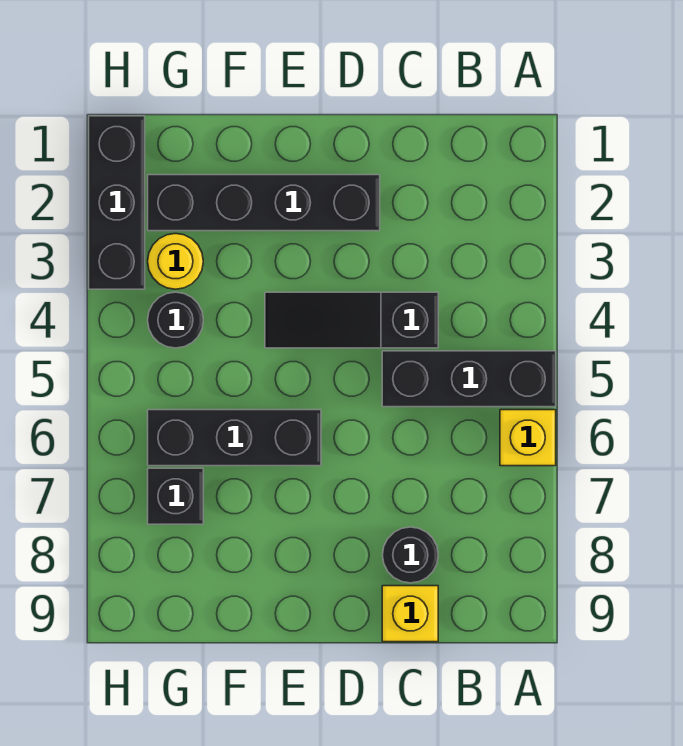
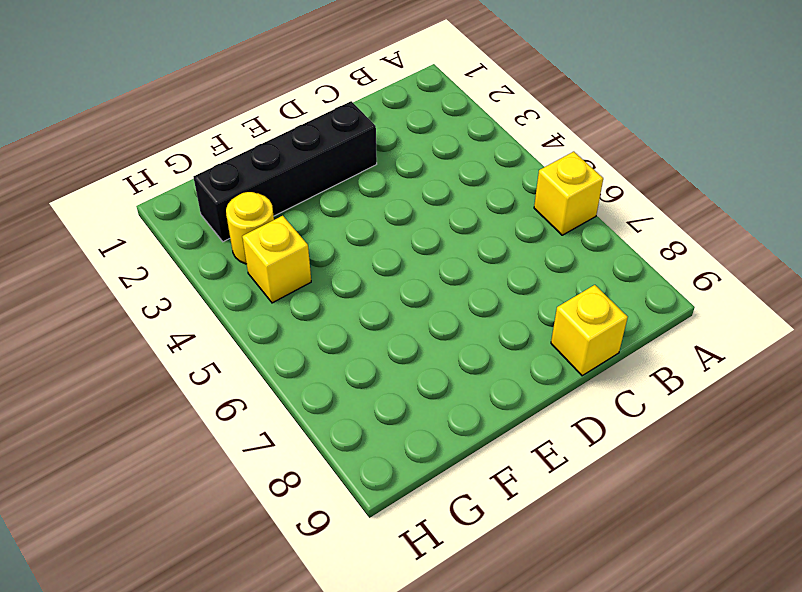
yellow 1x1 brick [242,216,311,303] -> black 1x1 round brick [148,292,203,348]
none -> black 1x3 brick [382,351,556,407]
none -> black 1x3 slope [265,292,438,348]

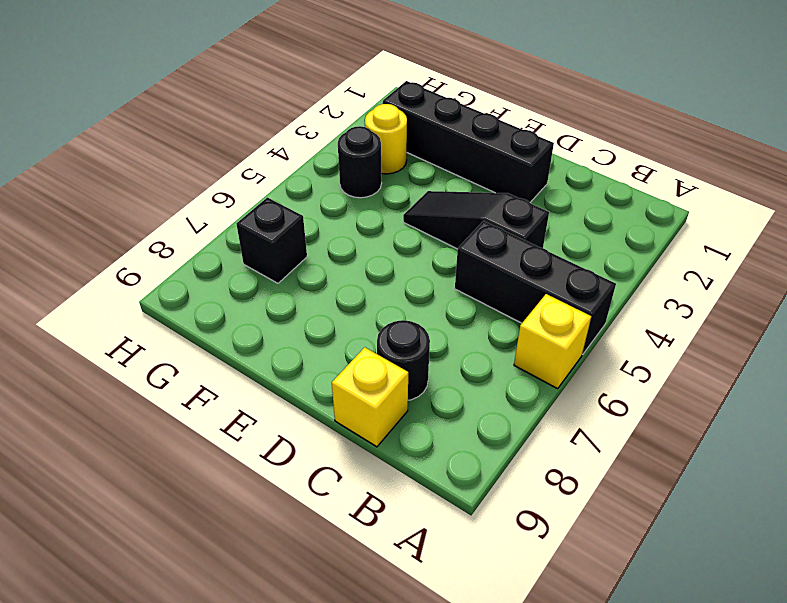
none -> black 1x3 brick [148,410,321,466]
none -> black 1x3 brick [89,116,145,289]

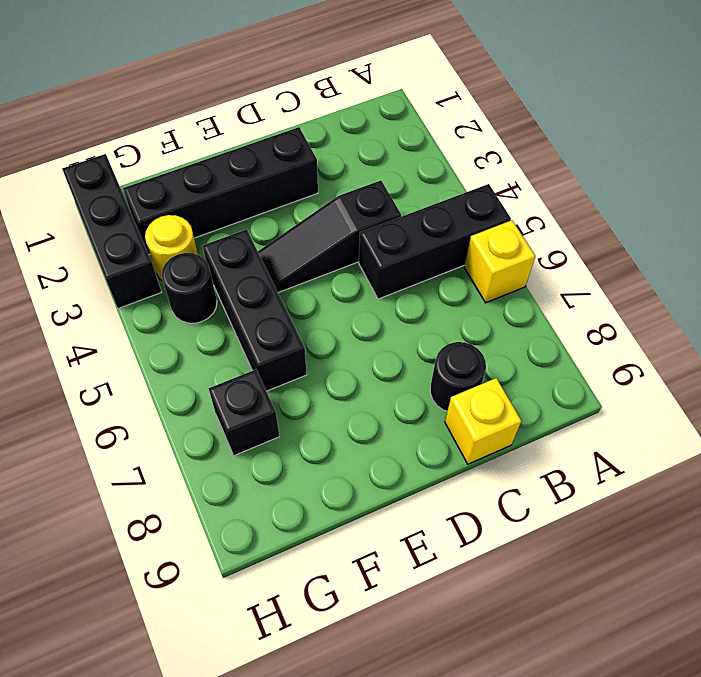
black 1x3 brick [203,229,307,391] -> black 1x3 brick turned to [148,410,321,466]

